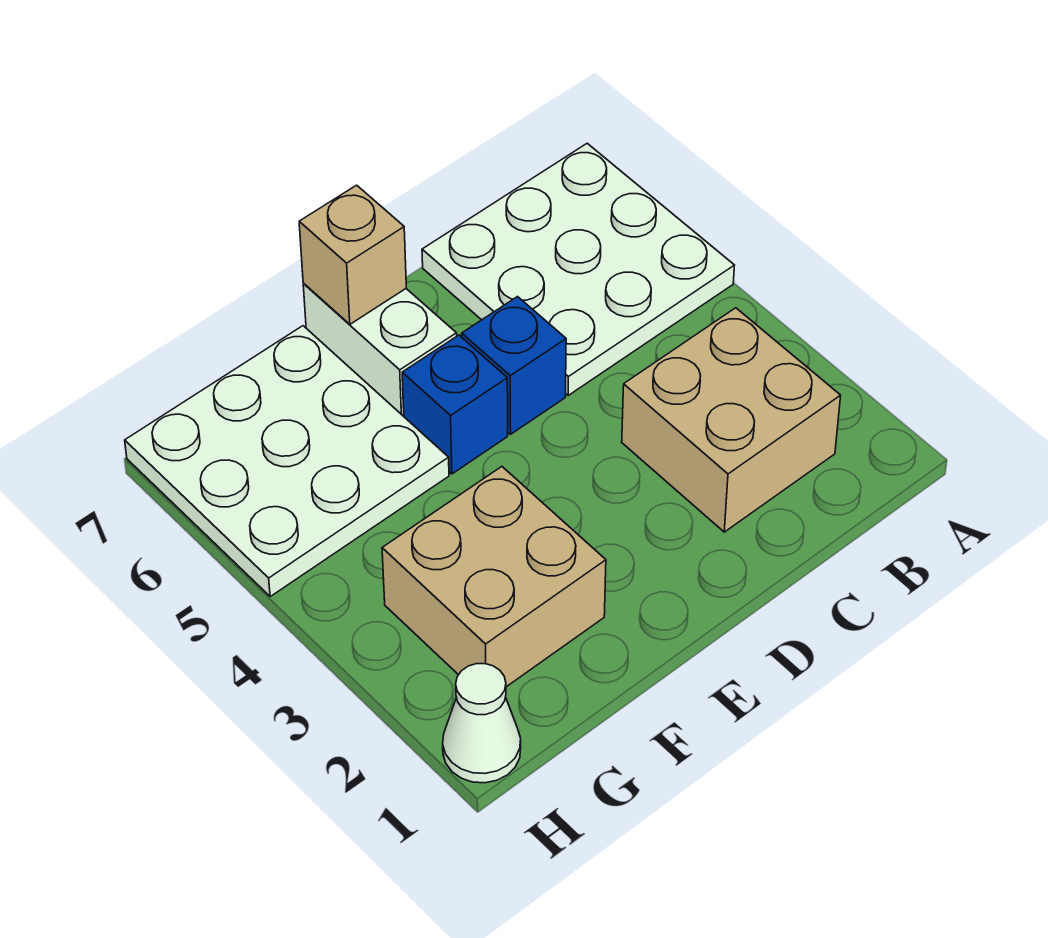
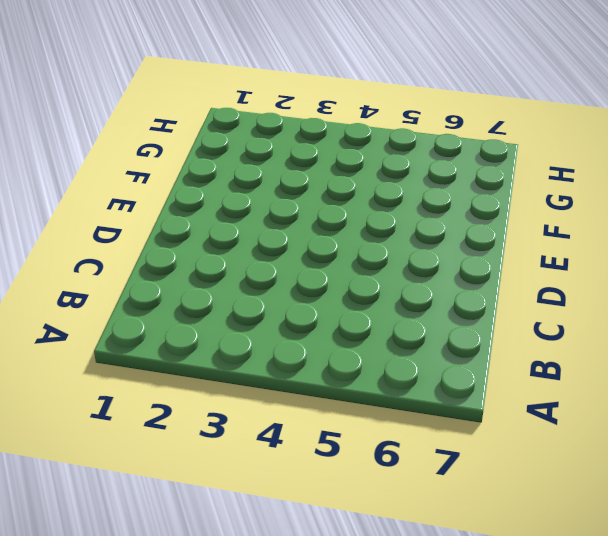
none -> white 3x3 plate [422,143,735,395]
none -> tan 2x2 brick [622,308,841,532]

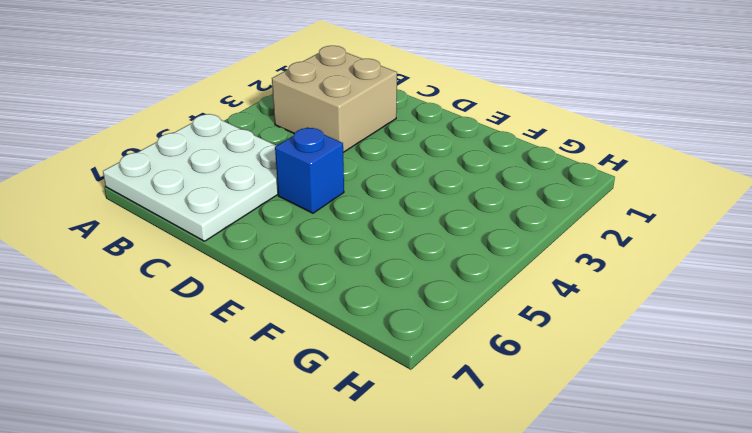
none -> blue 1x1 brick [402,335,508,474]
none -> white 1x2 brick [303,284,457,416]

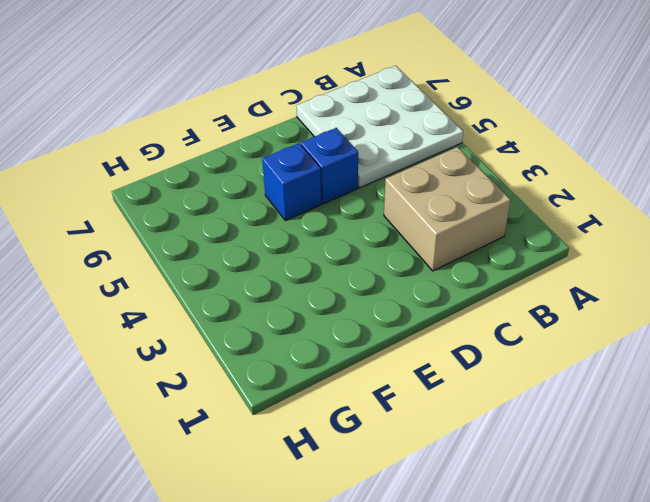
none -> white 1x2 brick [303,284,457,416]
none -> tan 2x2 brick [382,467,606,687]

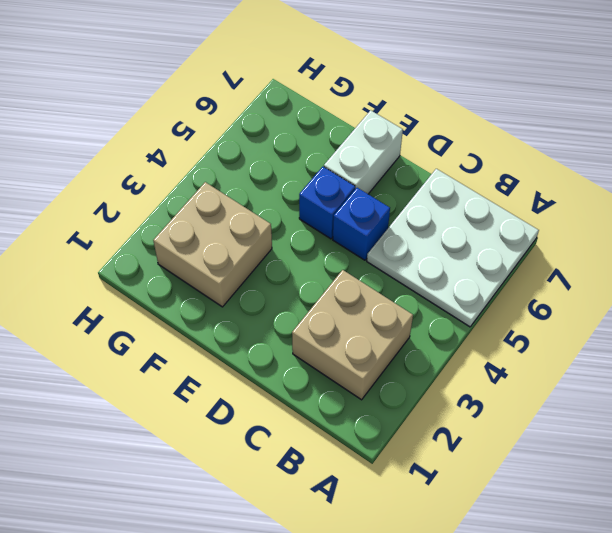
none -> white 3x3 plate [125,326,449,596]
none -> white 1x1 cone [443,664,521,783]

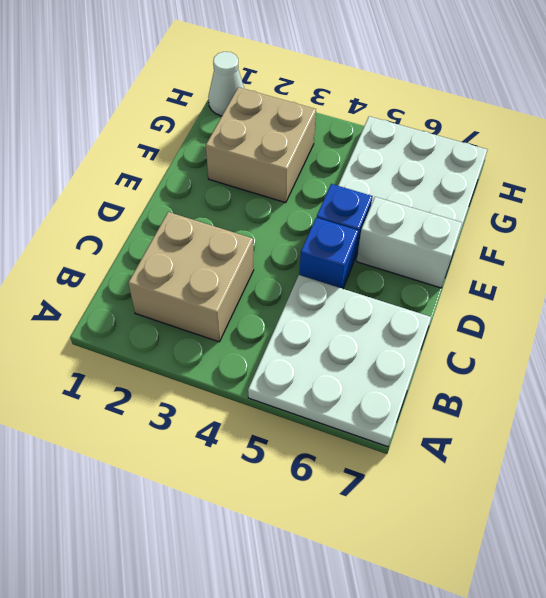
none -> tan 1x1 brick [299,185,406,324]

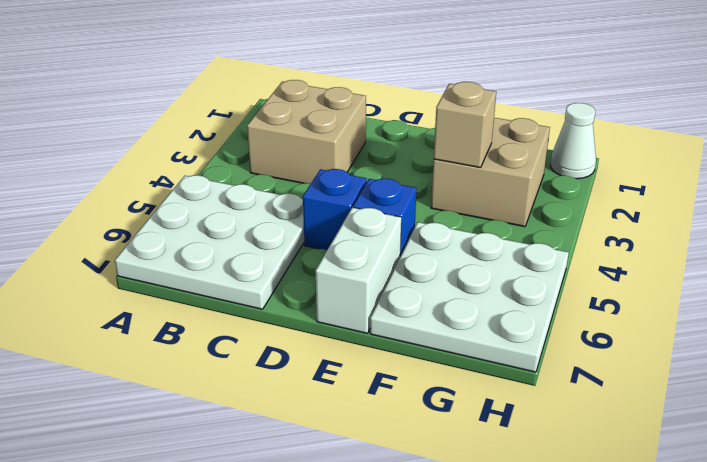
tan 1x1 brick [434,82,496,168] -> tan 1x1 brick moved to [299,185,406,324]

